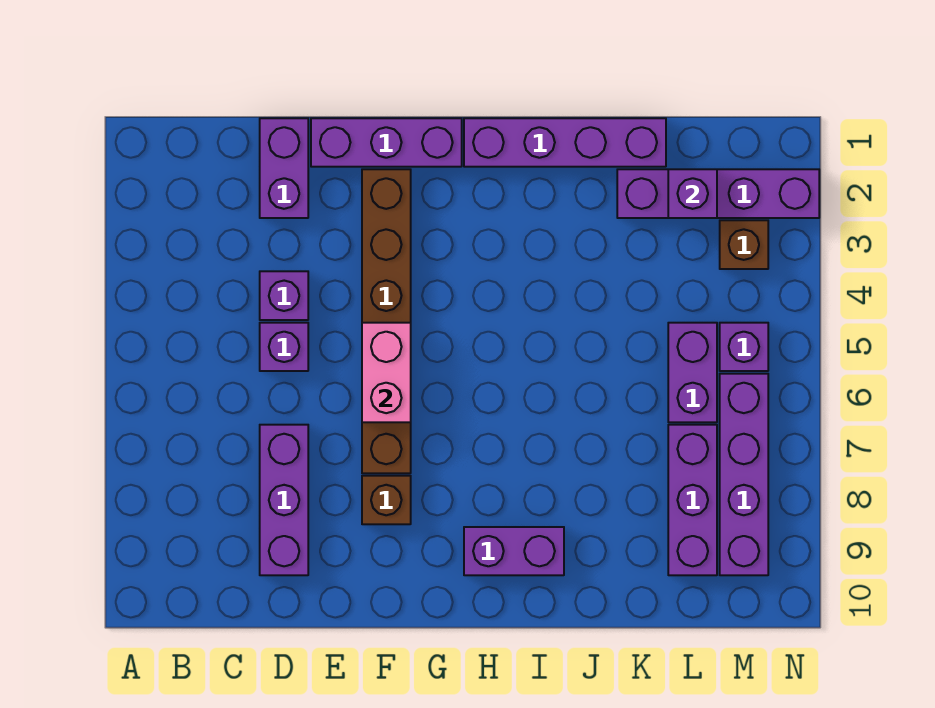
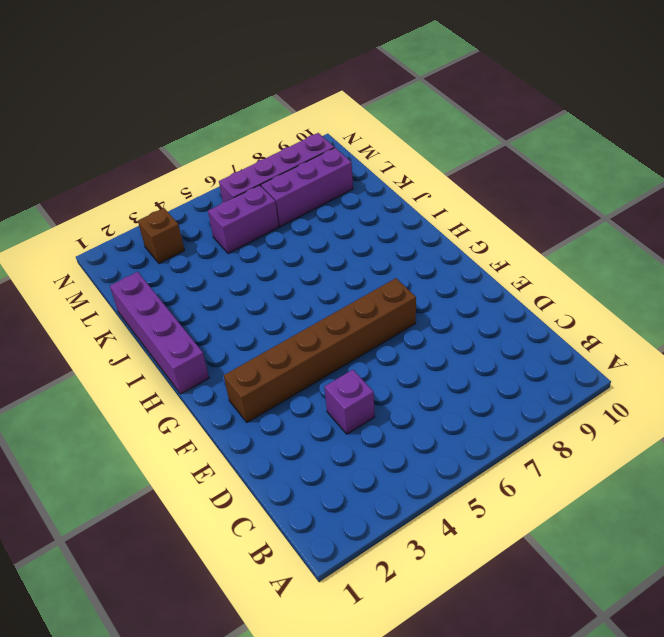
none -> purple 1x2 brick [260,118,308,218]
none -> purple 1x1 brick [260,323,308,371]
none -> purple 1x3 brick [260,425,308,575]

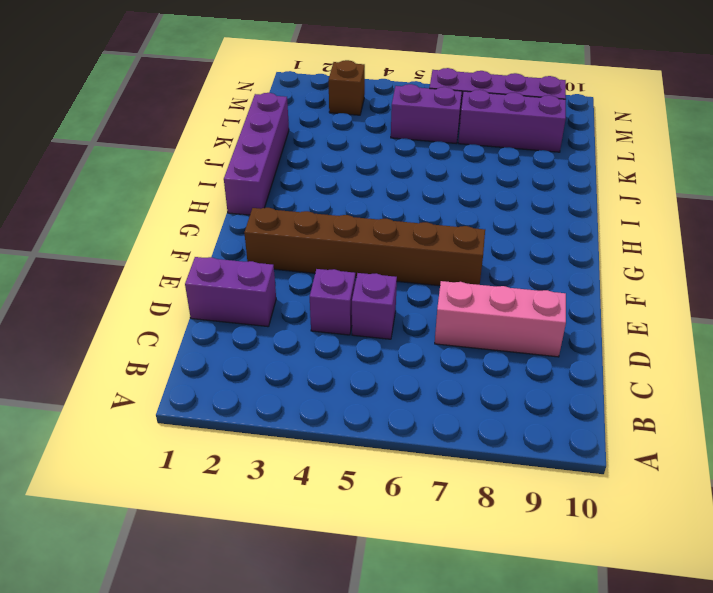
pink 1x3 brick [435,281,566,357] -> purple 1x3 brick [260,425,308,575]
none -> purple 1x3 brick [311,118,462,167]
none -> brown 1x1 brick [362,476,411,524]
none -> purple 1x2 brick [464,527,564,575]

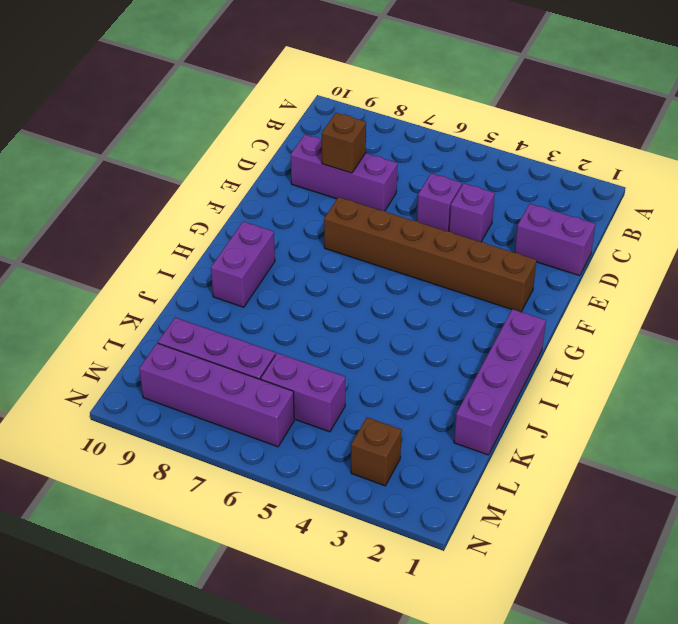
brown 1x1 brick [322,113,366,173] -> brown 1x1 brick moved to [362,476,411,524]
none -> purple 1x3 brick [311,118,462,167]
none -> purple 1x4 brick [617,169,819,218]
none -> purple 1x1 brick [720,323,768,371]

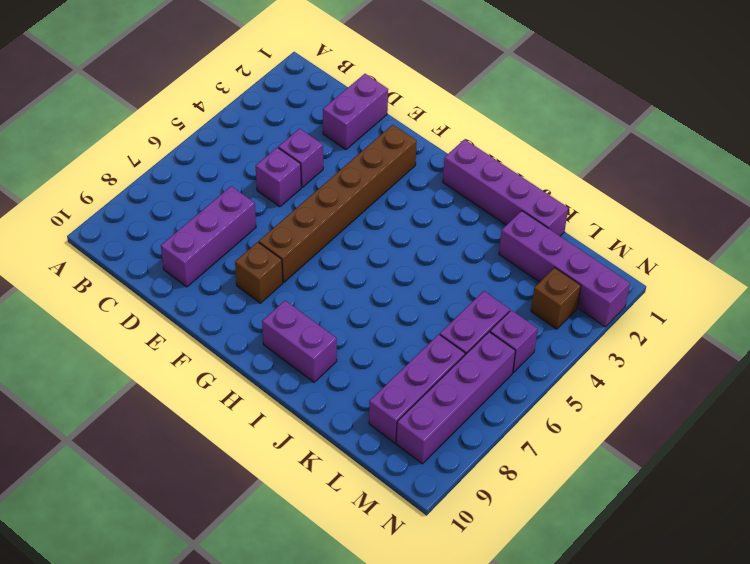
none -> purple 1x3 brick [311,118,462,167]
none -> pink 1x2 brick [362,323,411,422]
none -> purple 1x1 brick [668,169,717,218]

